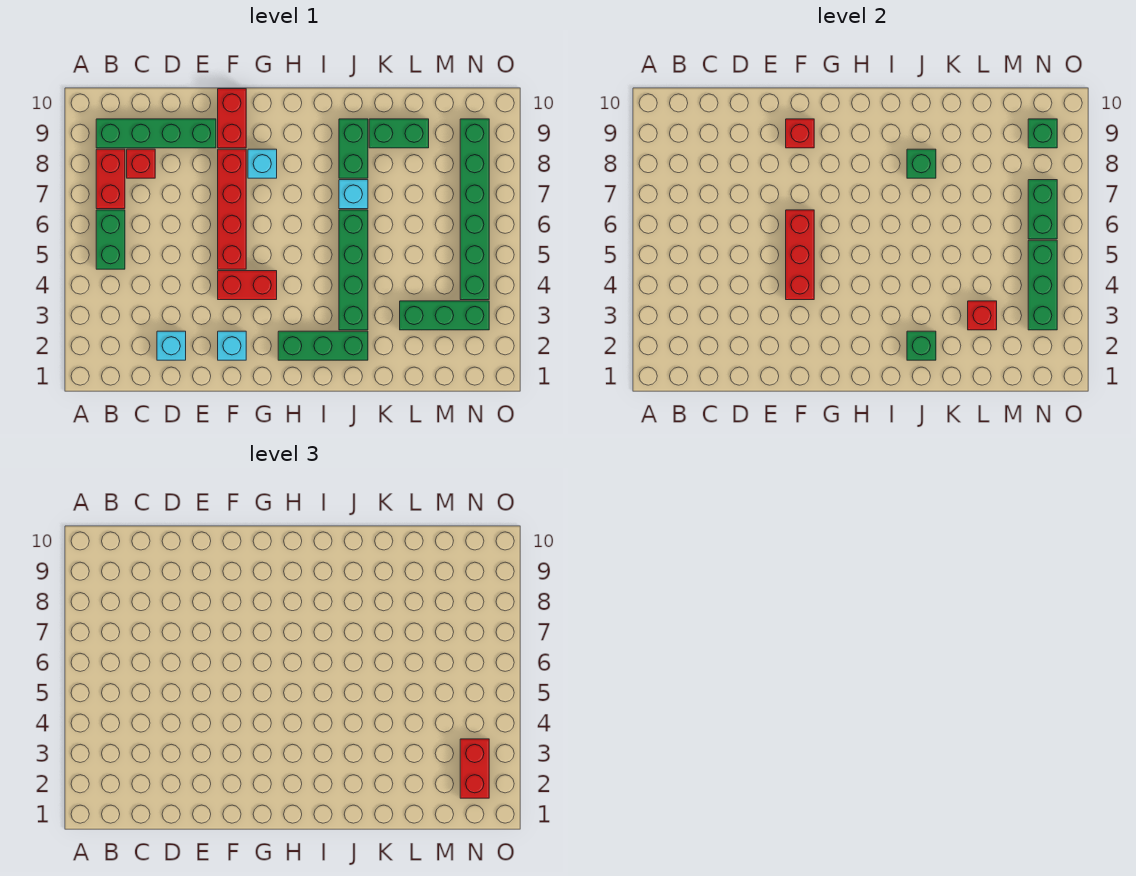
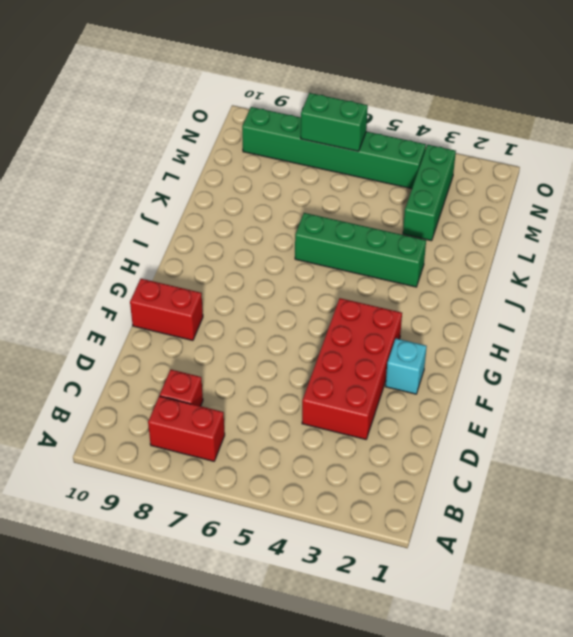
red 2x4 brick [302,298,402,439] -> red 1x2 brick [218,271,277,300]
none -> green 1x2 brick [96,210,125,269]
none -> green 1x4 brick [96,119,216,148]
none -> cyan 1x1 brick [157,331,186,360]

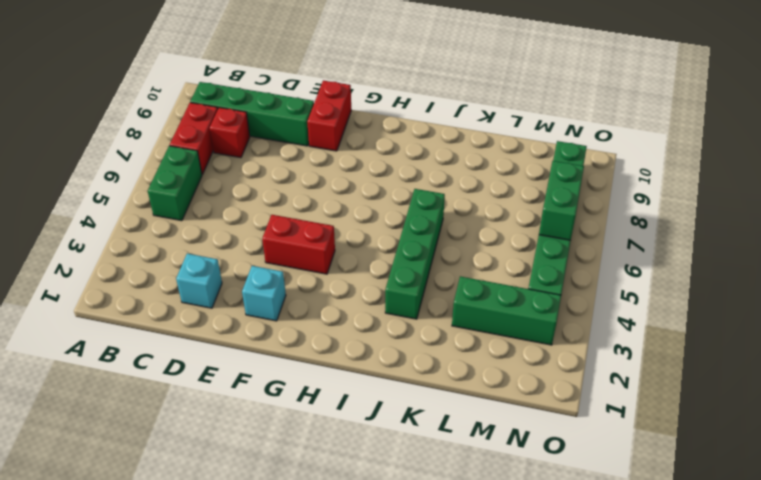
none -> red 1x4 brick [218,149,246,269]
none -> cyan 1x1 brick [248,149,277,178]
none -> green 1x3 brick [278,331,368,360]

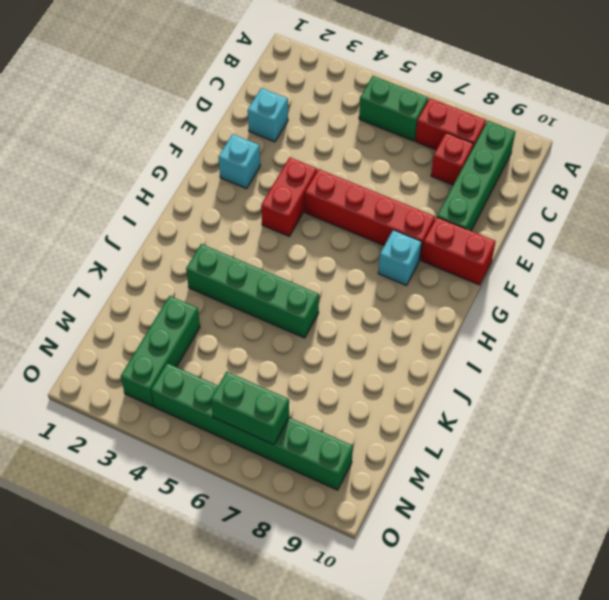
none -> green 1x3 brick [278,331,368,360]
none -> cyan 1x1 brick [339,180,368,209]
none -> green 1x2 brick [339,119,368,178]

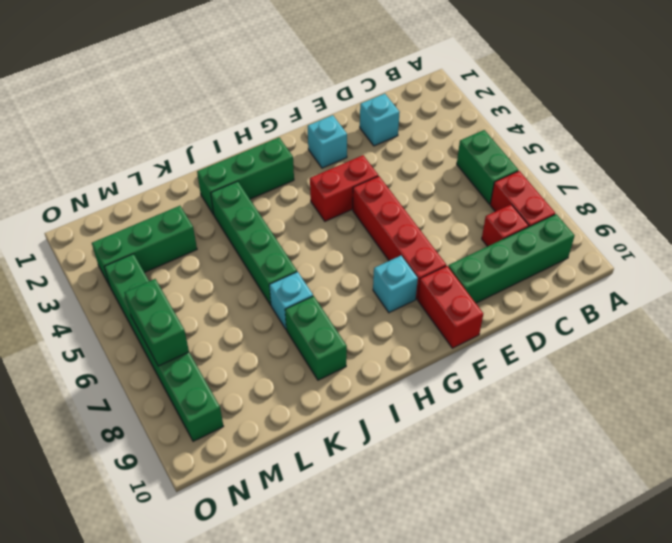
none -> green 1x2 brick [369,119,429,148]
none -> red 1x3 brick [786,210,814,300]
none -> red 1x1 brick [786,119,814,148]

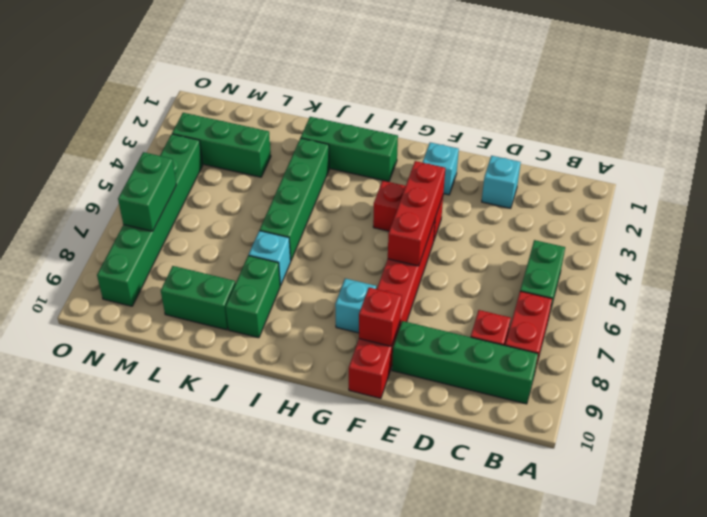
none -> green 1x1 brick [907,331,936,360]
none -> green 1x1 brick [907,149,936,178]
none -> red 1x1 brick [968,301,997,330]

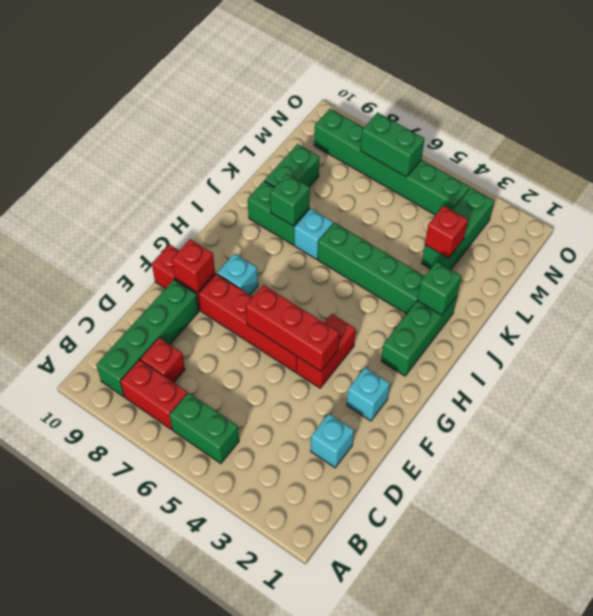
none -> green 1x3 brick [1028,240,1057,330]
none -> green 1x1 brick [1028,119,1057,148]
none -> red 1x2 brick [460,739,489,798]

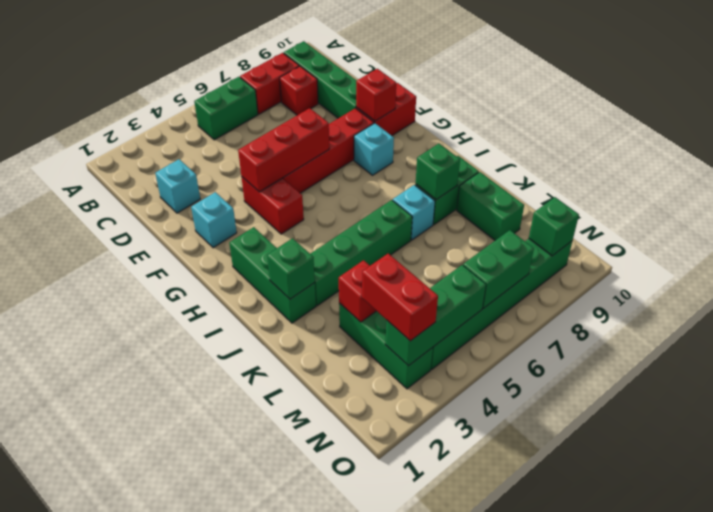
red 1x2 brick [362,254,438,341] -> red 1x2 brick turned to [460,739,489,798]

